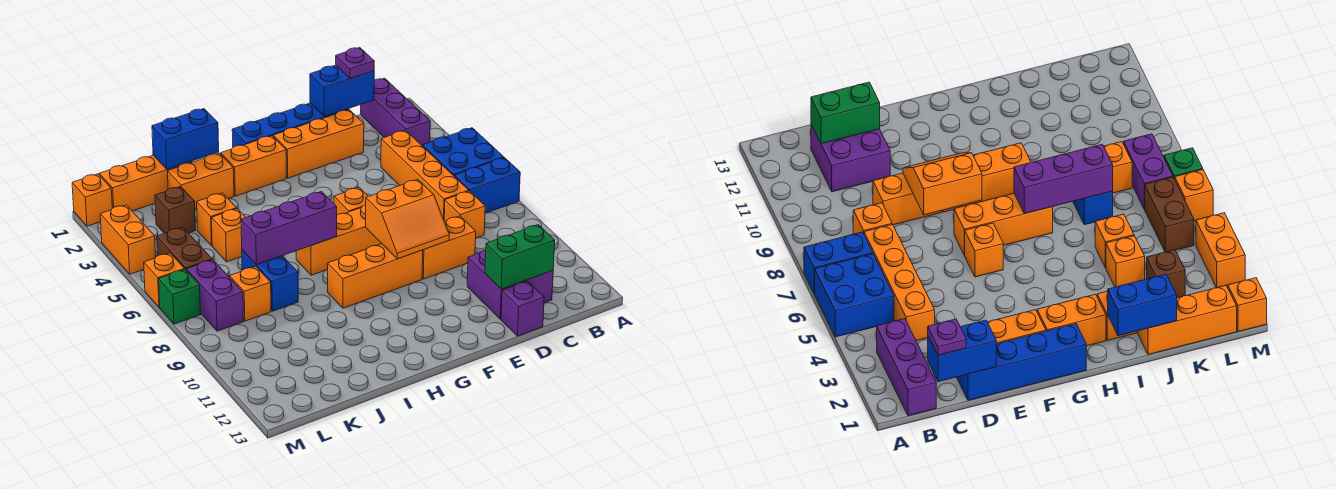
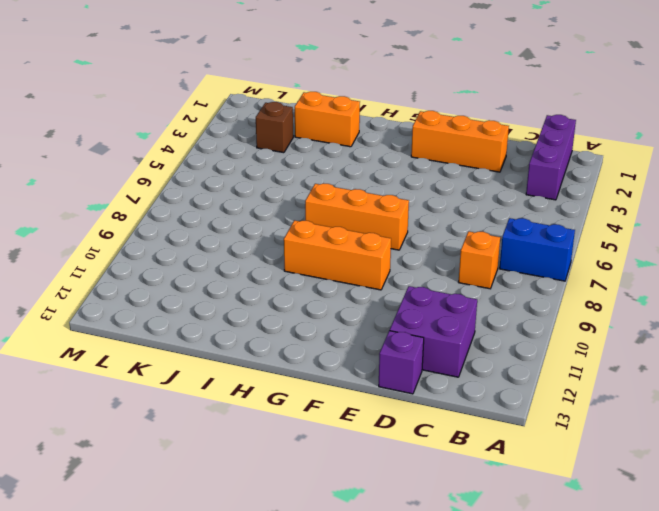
none -> blue 2x2 brick [423,128,504,177]
none -> orange 1x4 brick [381,130,469,219]
none -> blue 1x4 brick [232,103,349,147]
none -> orange 1x2 brick [422,216,476,279]

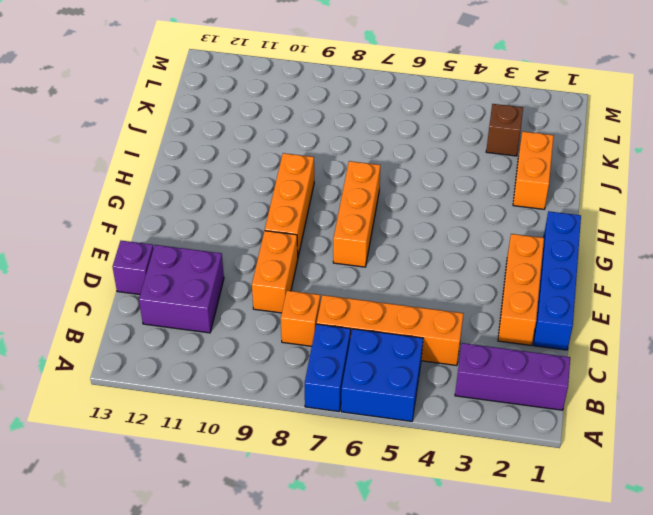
none -> orange 1x1 brick [334,188,368,215]
none -> orange 1x2 brick [221,136,286,196]
none -> orange 1x3 brick [99,155,192,211]
none -> orange 1x1 brick [197,193,237,246]

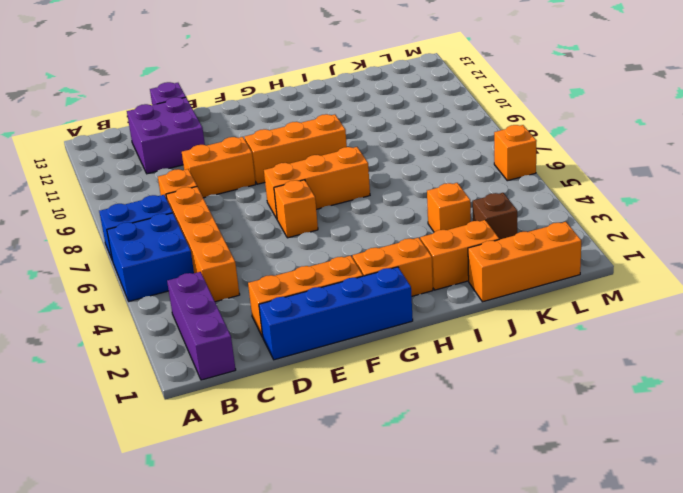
none -> orange 1x1 brick [212,209,246,262]
none -> blue 1x2 brick [242,250,298,311]
none -> orange 1x1 brick [230,266,271,321]
none -> brown 1x2 brick [157,227,212,271]

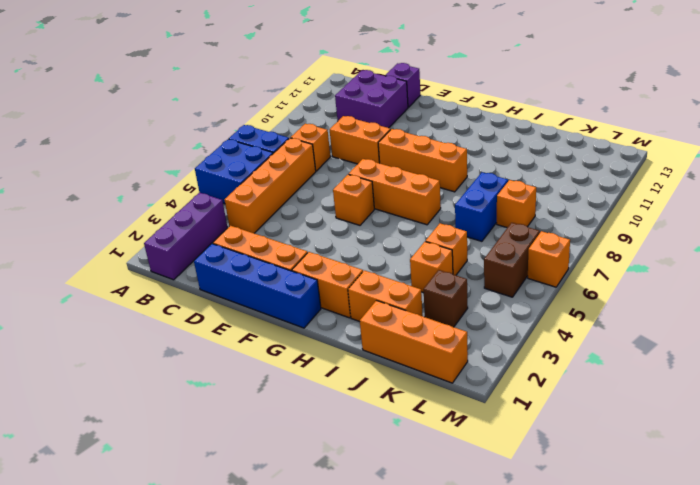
none -> purple 1x2 brick [187,260,244,331]
none -> orange 1x1 brick [72,174,112,226]
none -> orange 1x2 brick [100,205,156,274]
none -> green 1x1 brick [159,270,201,324]

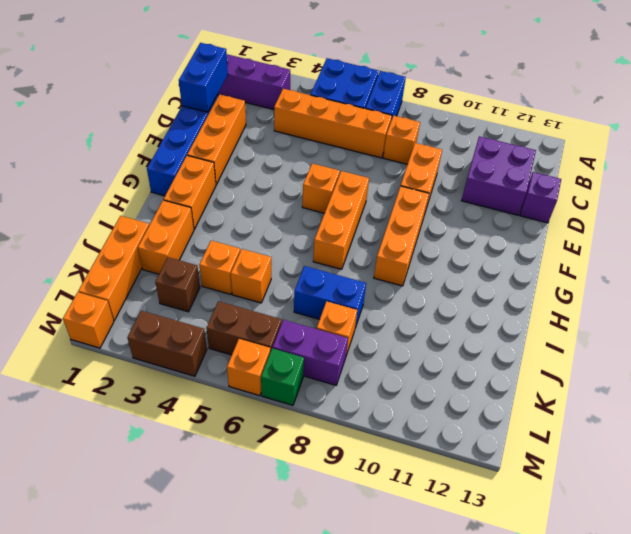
brown 1x2 brick [127,311,207,376] -> orange 1x2 brick [100,205,156,274]
none -> green 1x2 brick [485,225,555,289]
none -> orange 2x2 slope [366,179,449,259]
none -> purple 1x3 brick [241,192,337,265]
none -> blue 1x2 brick [152,109,219,169]

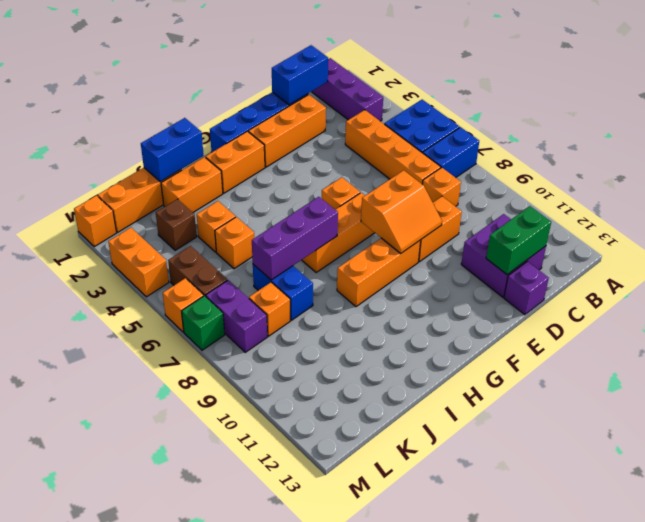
none -> purple 1x1 plate [336,48,374,79]

